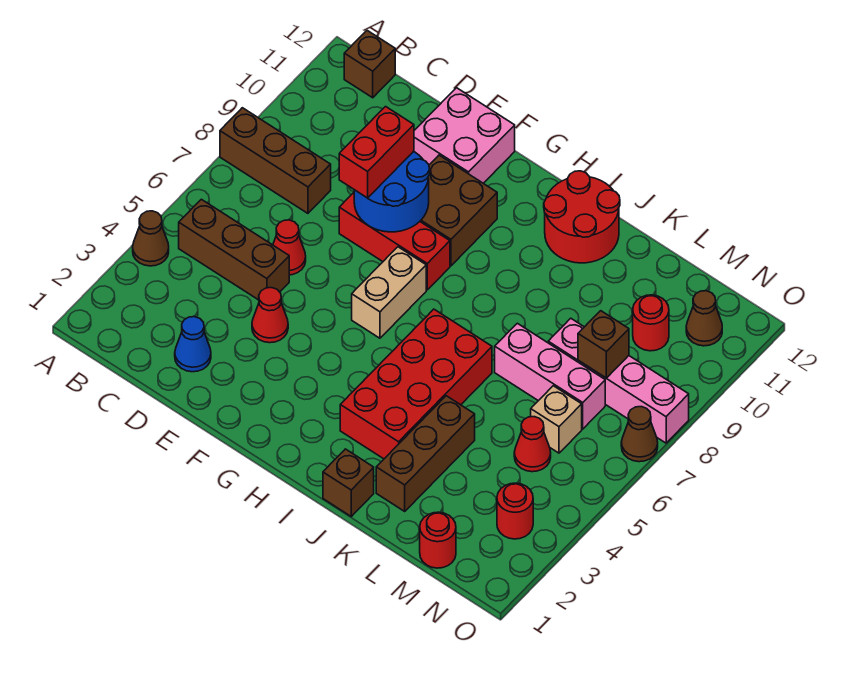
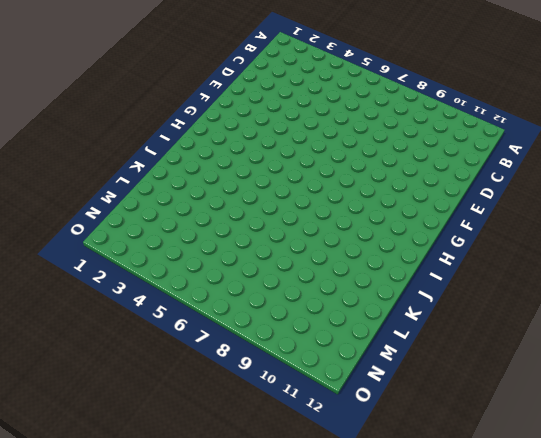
none -> brown 1x1 cone [133,211,169,266]
none -> brown 1x3 brick [220,108,331,213]
none -> brown 1x3 brick [179,199,289,300]

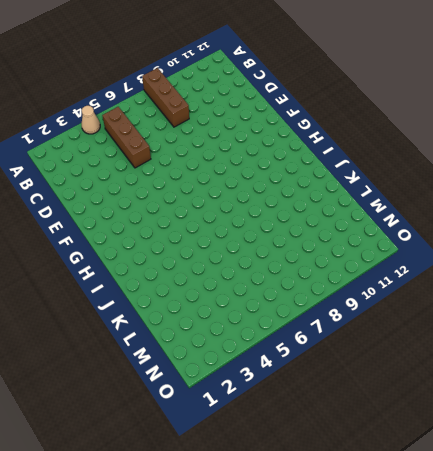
tan 1x1 cone [82,106,100,134] -> brown 1x1 cone [133,211,169,266]
none -> brown 1x1 brick [344,31,395,98]
none -> blue 1x1 cone [175,317,211,372]
none -> red 1x1 cone [273,220,306,275]

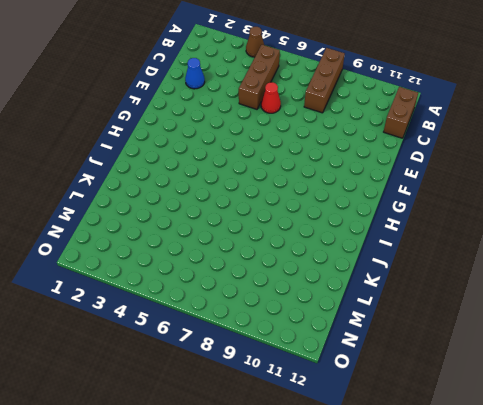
brown 1x2 brick [384,87,418,138] -> brown 1x1 brick [344,31,395,98]
none -> red 1x1 cone [252,288,288,343]
none -> red 1x3 brick [339,193,450,290]
none -> pink 2x2 brick [414,88,515,183]

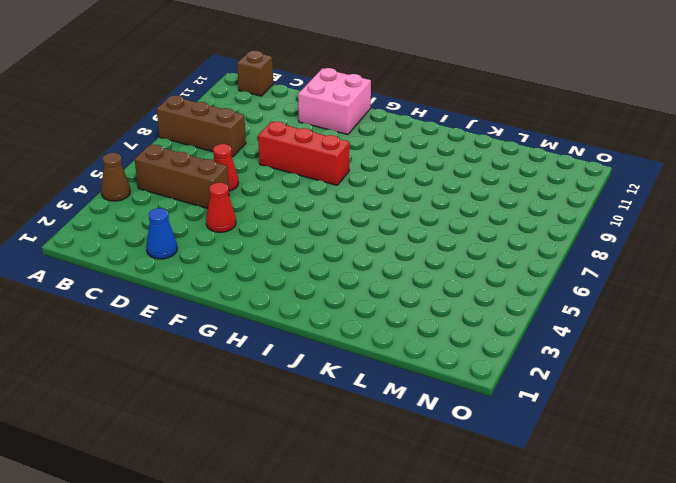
none -> brown 2x2 brick [420,155,497,266]
none -> tan 1x2 brick [352,247,426,338]
none -> red 2x4 brick [340,309,492,459]

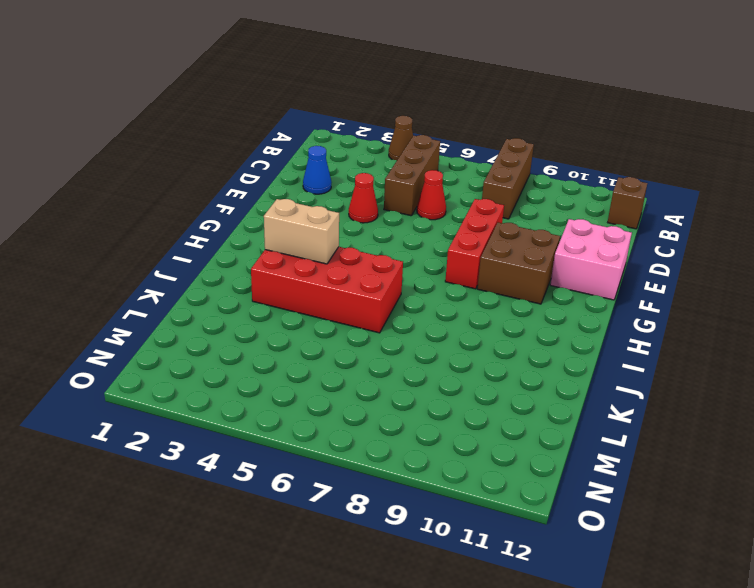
tan 1x2 brick [264,199,339,264] -> tan 1x2 brick moved to [352,247,426,338]
none -> red 2x2 round brick [544,171,620,263]
none -> brown 1x1 brick [323,449,374,516]
none -> brown 1x3 brick [376,396,475,511]

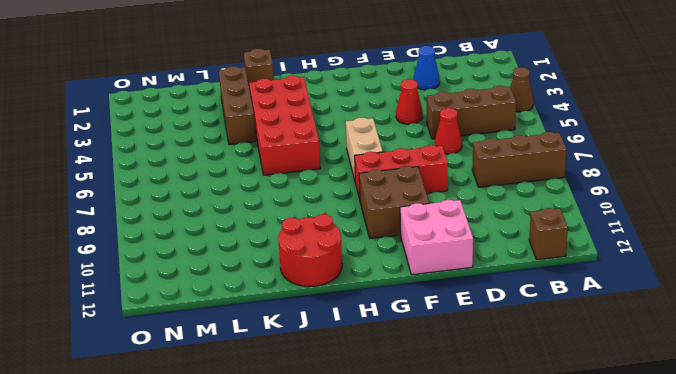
none -> pink 1x3 brick [495,323,605,429]
none -> pink 1x4 brick [548,318,689,443]
none -> red 1x1 round brick [420,512,456,568]

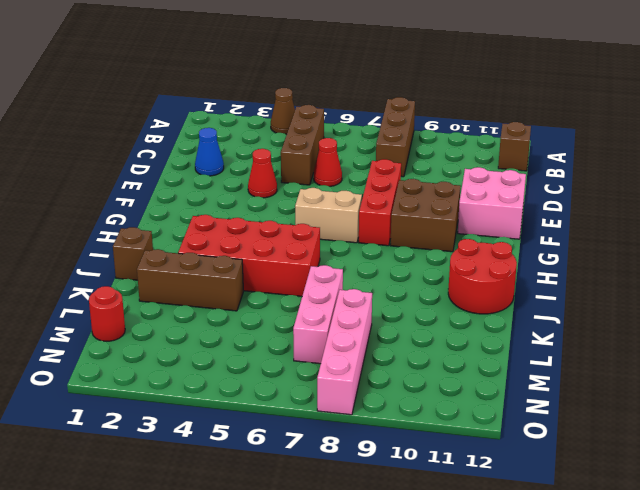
none -> red 1x1 cone [514,417,551,472]
none -> tan 1x1 brick [531,386,582,453]
none -> red 1x1 round brick [633,295,669,351]

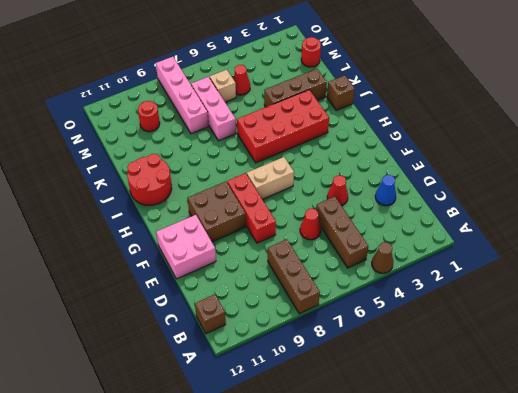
none -> red 1x1 round brick [497,483,533,539]
none -> brown 1x1 cone [686,291,722,346]
none -> brown 1x1 cone [621,407,658,462]

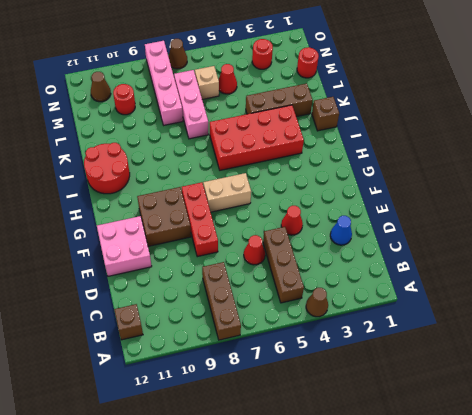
none -> blue 2x2 round brick [354,151,430,232]
none -> brown 1x1 brick [578,311,629,378]
none -> red 1x2 brick [339,107,414,198]

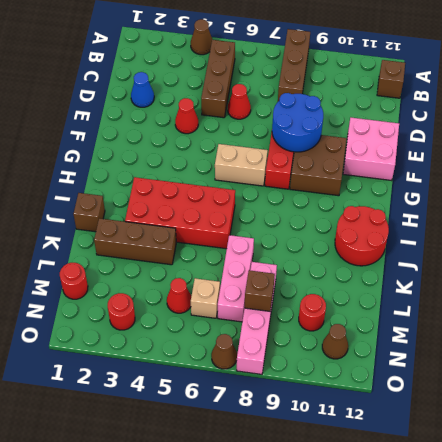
none -> red 1x2 brick [339,107,414,198]

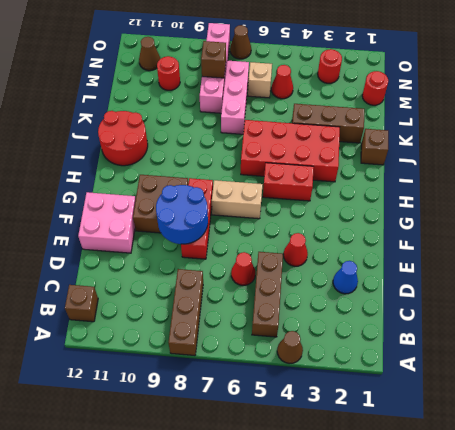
red 1x2 brick [263,163,314,201] -> red 1x2 brick moved to [339,107,414,198]

